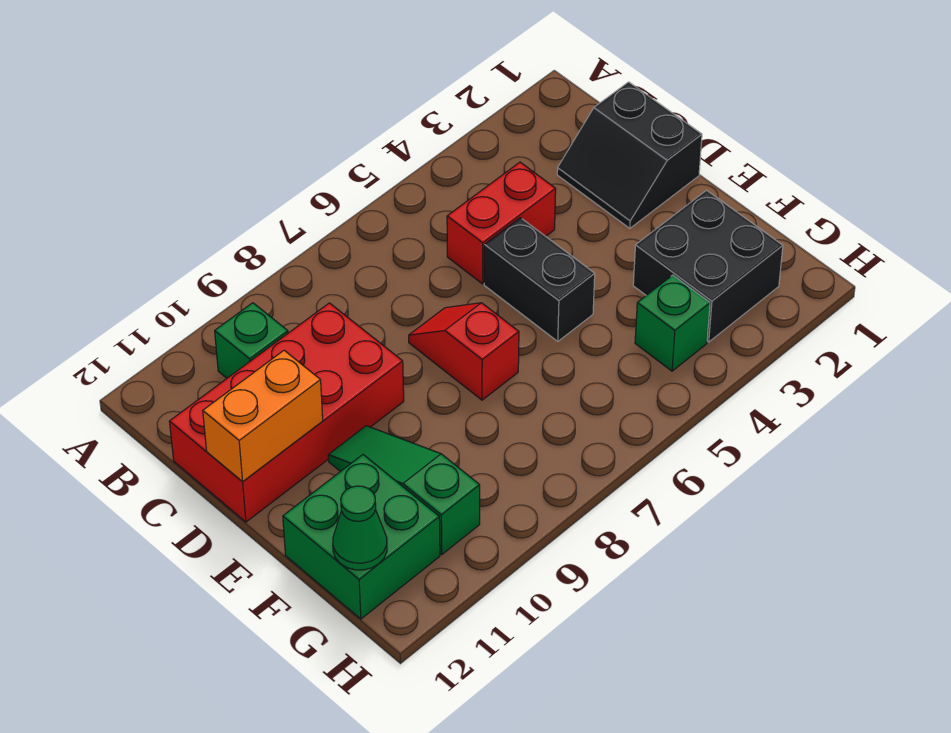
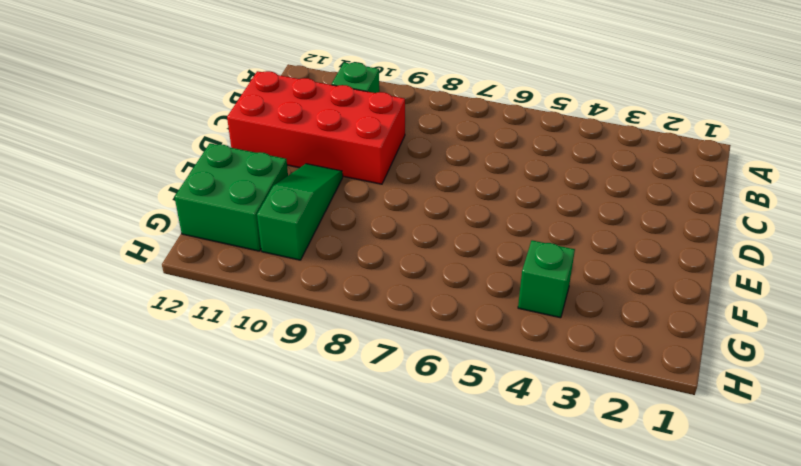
none -> black 2x2 slope [557,82,702,228]
none -> red 1x2 brick [447,162,556,284]
none -> black 1x2 brick [484,218,595,341]

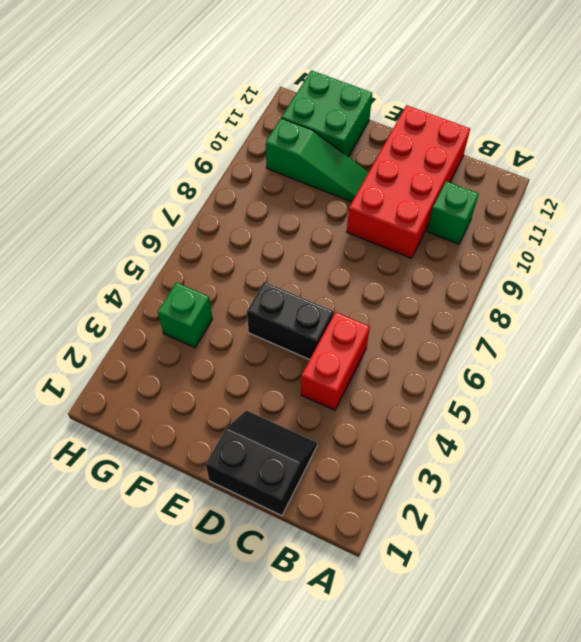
none -> red 1x2 slope [409,303,519,400]
none -> black 2x2 brick [633,190,783,342]
none -> orange 1x2 brick [203,350,323,482]

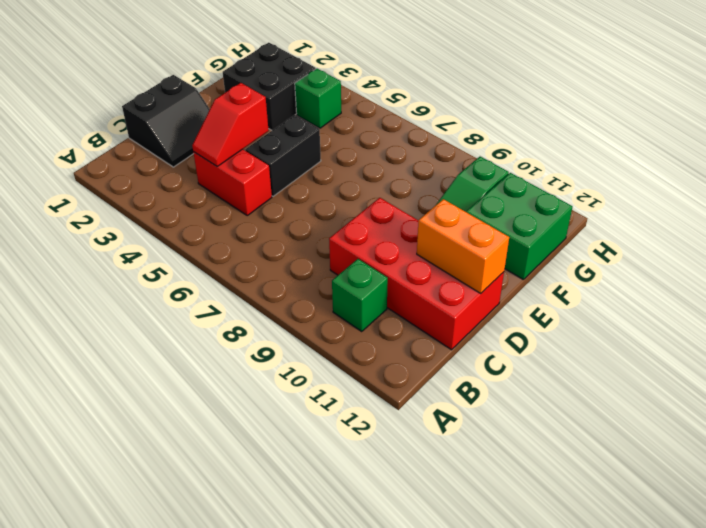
red 1x2 slope [192,83,269,166] -> red 1x2 slope moved to [409,303,519,400]
none -> green 1x1 cone [333,486,387,570]

